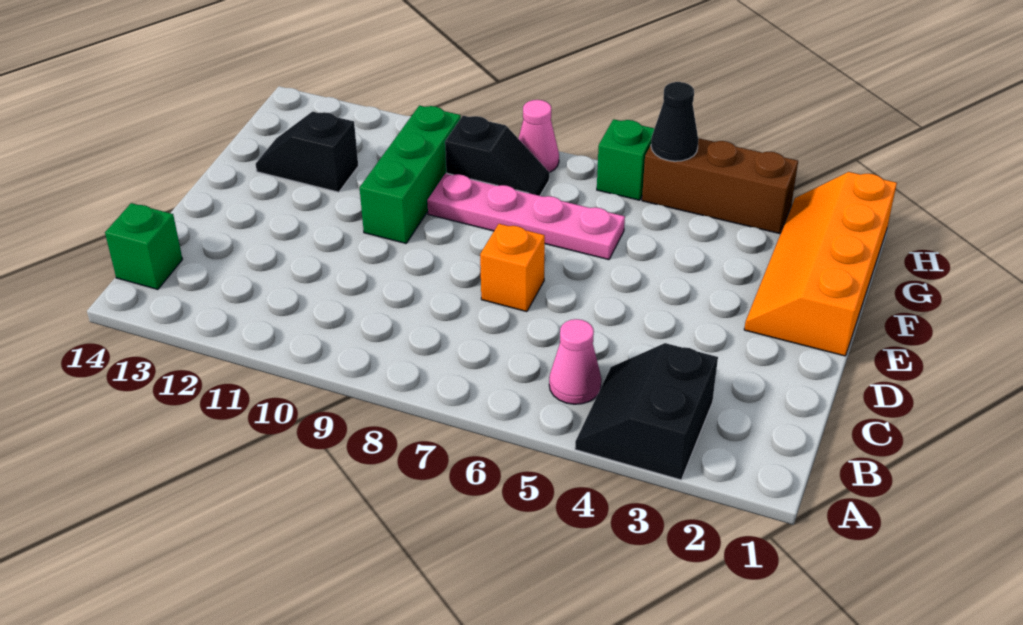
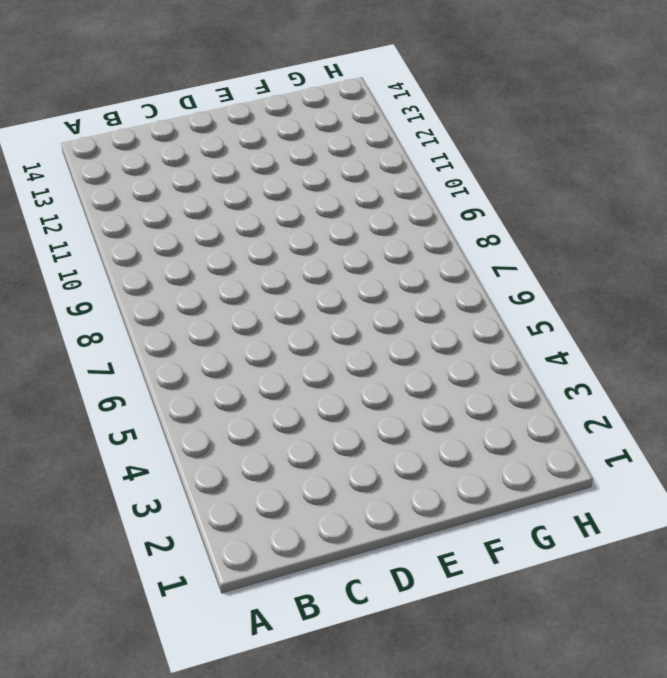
none -> black 2x2 slope [575,343,718,480]
none -> pink 1x1 cone [549,319,601,404]
none -> green 1x1 brick [105,203,182,289]

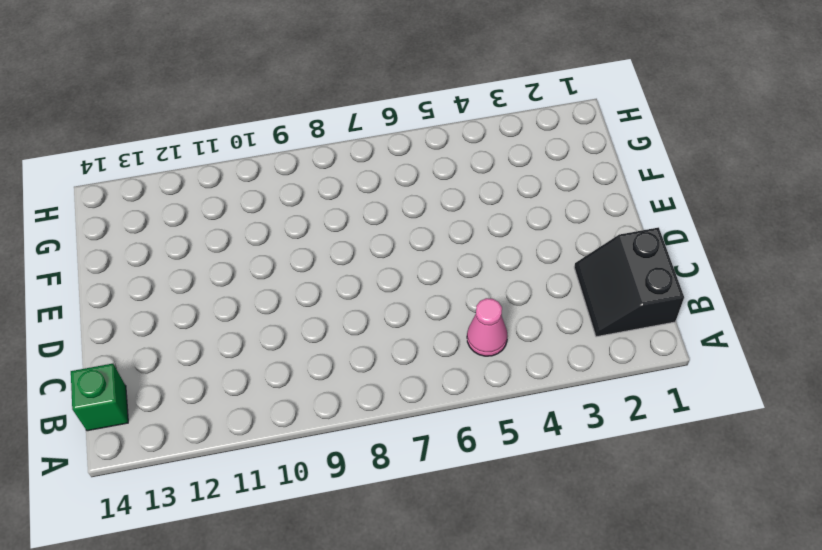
black 2x2 slope [574,227,684,337] -> black 2x2 slope moved to [575,343,718,480]
none -> orange 1x1 brick [480,224,545,312]
none -> orange 2x4 slope [744,172,897,356]
none -> green 1x3 brick [360,106,461,243]

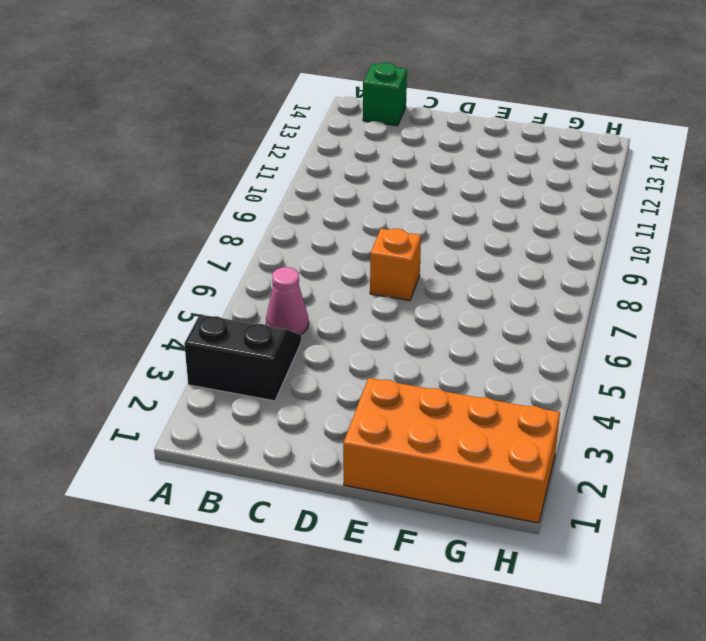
orange 2x4 brick [343,378,560,523] -> orange 2x4 slope [744,172,897,356]
none -> green 1x3 brick [360,106,461,243]
none -> pink 1x4 plate [427,173,625,260]
none -> black 1x2 slope [256,112,358,192]

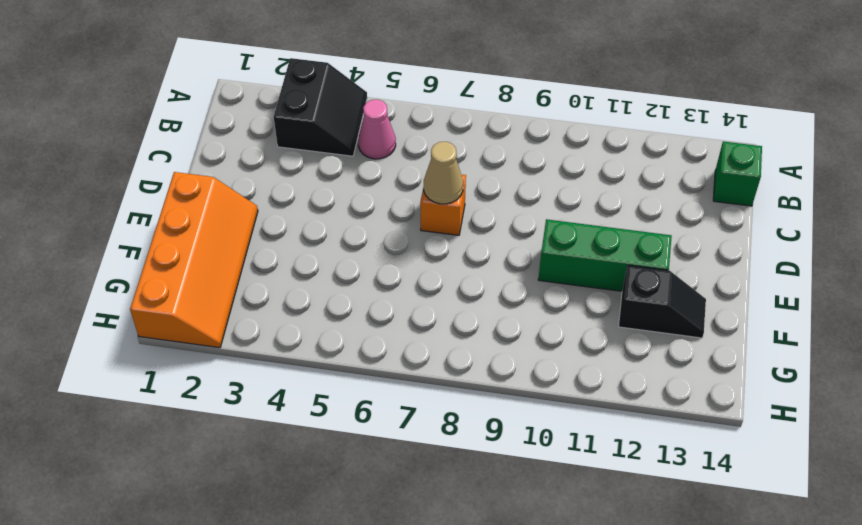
tan 1x1 cone [424,142,463,204] -> none
green 1x3 brick [538,219,672,291] -> green 1x3 brick turned to [360,106,461,243]
none -> pink 1x4 plate [427,173,625,260]
none -> black 1x2 slope [445,116,549,196]
none -> brown 1x3 brick [642,138,798,234]

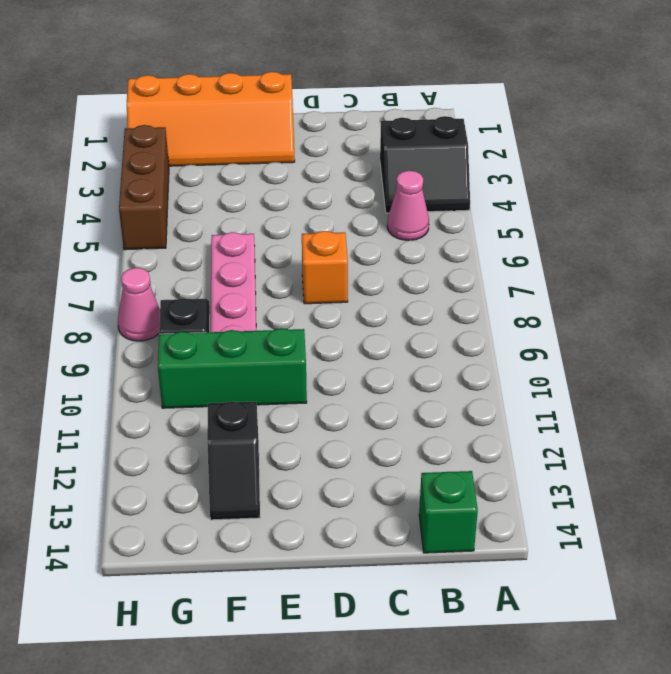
none -> green 1x1 brick [597,119,654,200]
none -> black 1x1 cone [651,82,698,161]

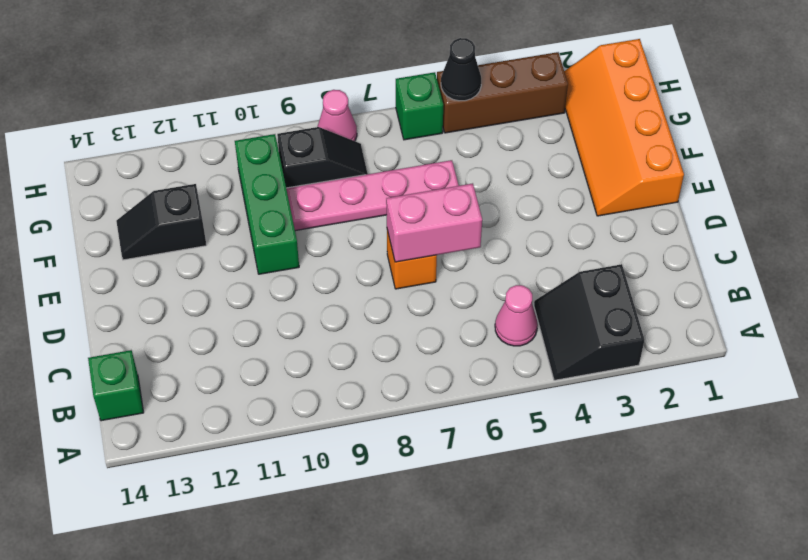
pink 1x2 brick [386,183,482,262] -> none

